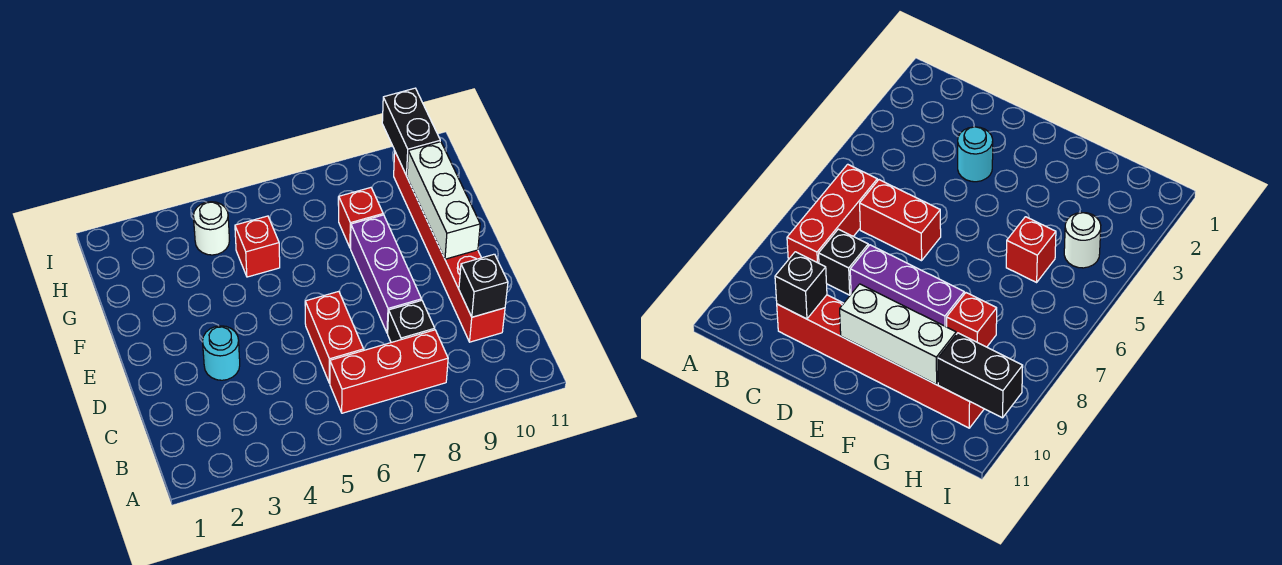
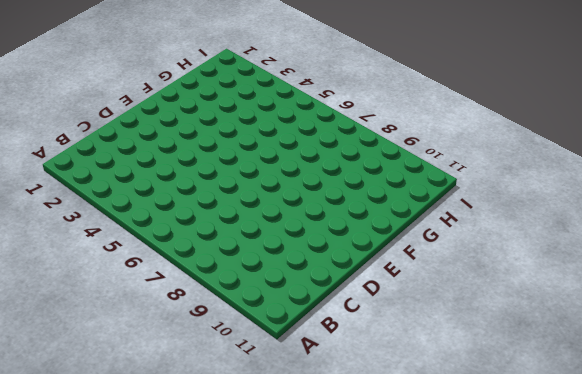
none -> red 1x3 brick [330,330,448,413]
none -> red 1x2 brick [305,291,364,383]
none -> black 1x1 brick [388,300,435,342]

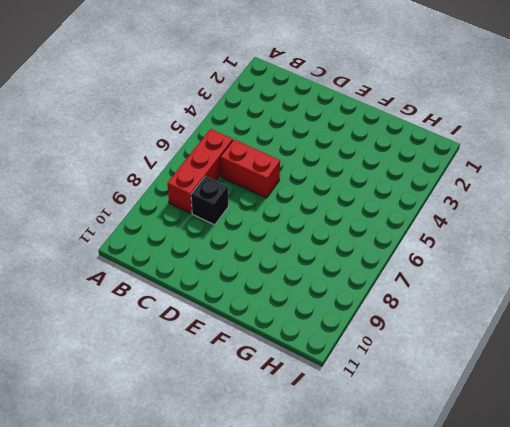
none -> red 1x6 brick [394,152,505,342]
none -> cyan 1x1 round brick [202,326,240,380]
none -> purple 1x3 brick [351,215,422,333]

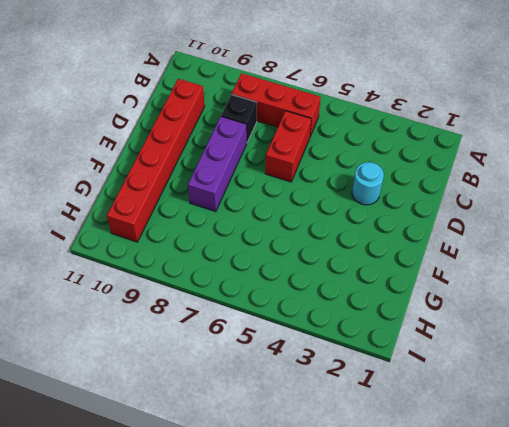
none -> red 1x1 brick [235,216,280,277]
none -> red 1x1 brick [339,188,383,248]
none -> white 1x1 round brick [193,202,230,255]

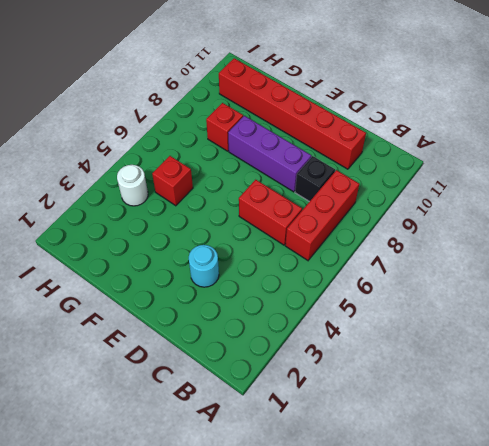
none -> black 1x1 brick [459,254,508,317]
none -> white 1x3 brick [407,142,480,259]
none -> black 1x2 brick [382,88,440,176]

